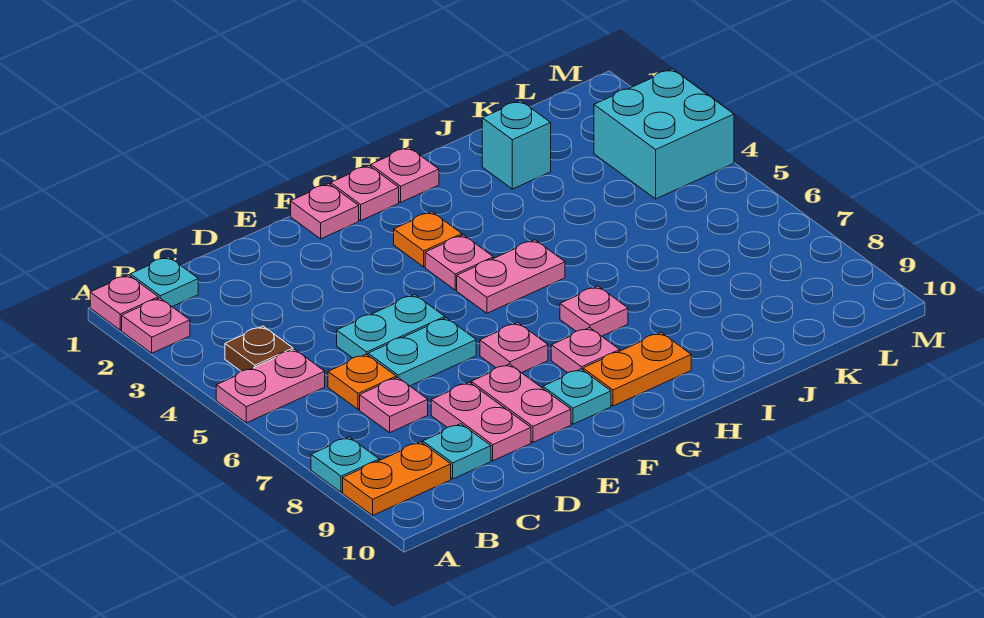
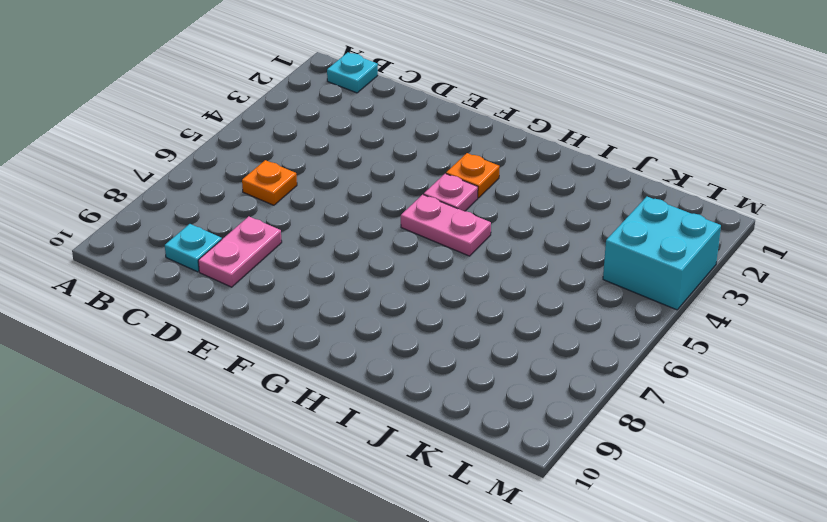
none -> pink 1x1 plate [90,275,158,330]
none -> pink 1x1 plate [122,298,190,353]
none -> pink 1x2 plate [216,349,325,423]

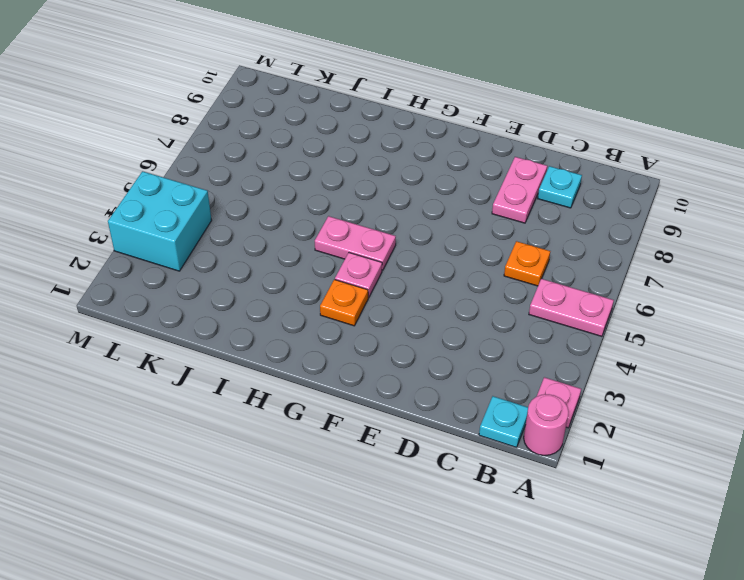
pink 1x1 round brick [524,394,569,456] -> pink 1x1 plate [90,275,158,330]
none -> cyan 1x1 plate [311,437,379,492]
none -> orange 1x2 plate [343,442,451,515]
none -> brown 1x1 plate [225,326,293,371]

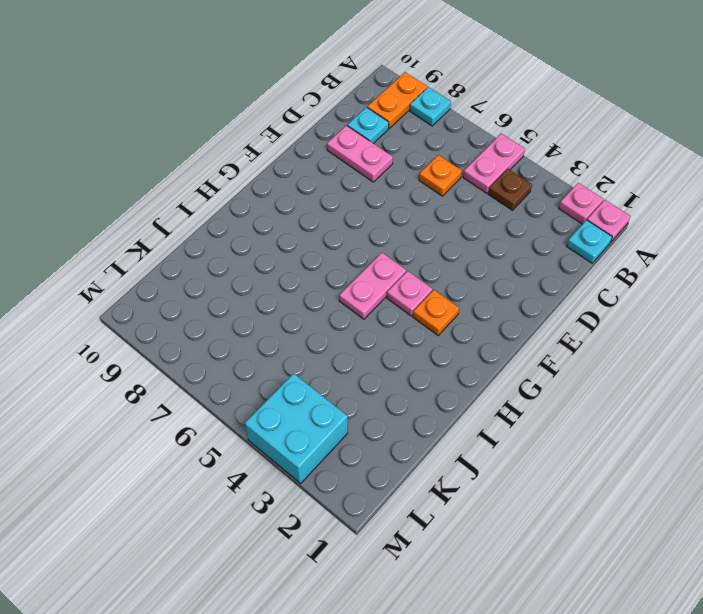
none -> pink 1x1 plate [360,377,428,432]
none -> cyan 1x2 plate [337,295,445,358]
none -> cyan 1x2 plate [368,318,476,386]

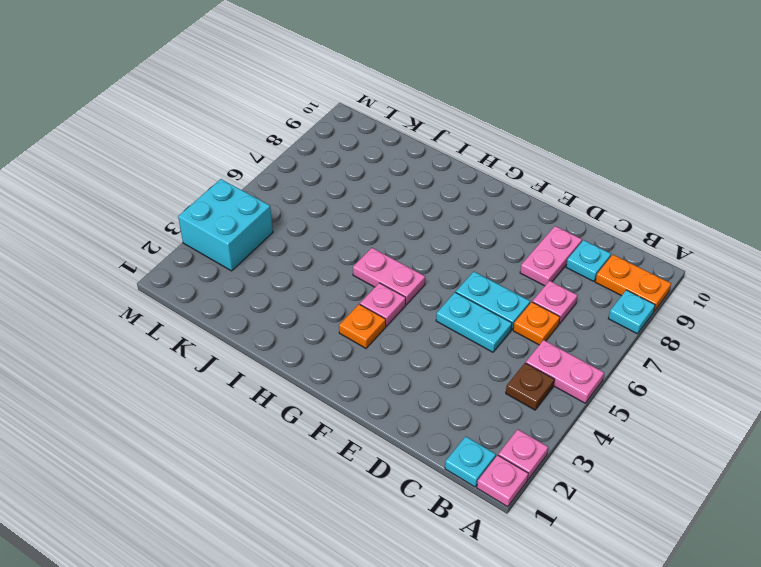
none -> pink 1x2 plate [471,364,571,442]
none -> pink 1x1 plate [291,184,359,239]
none -> pink 1x1 plate [480,323,548,373]

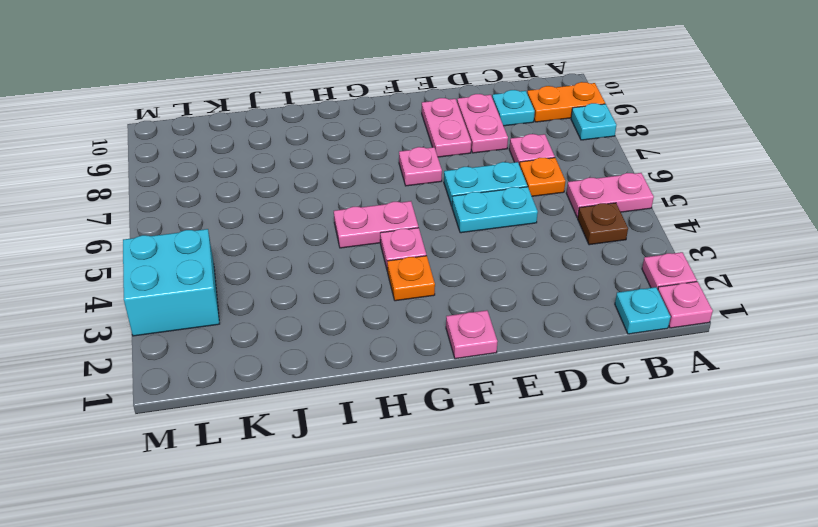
none -> cyan 1x1 plate [543,369,611,424]
none -> pink 1x1 plate [331,165,399,220]
none -> pink 1x1 plate [551,328,620,373]

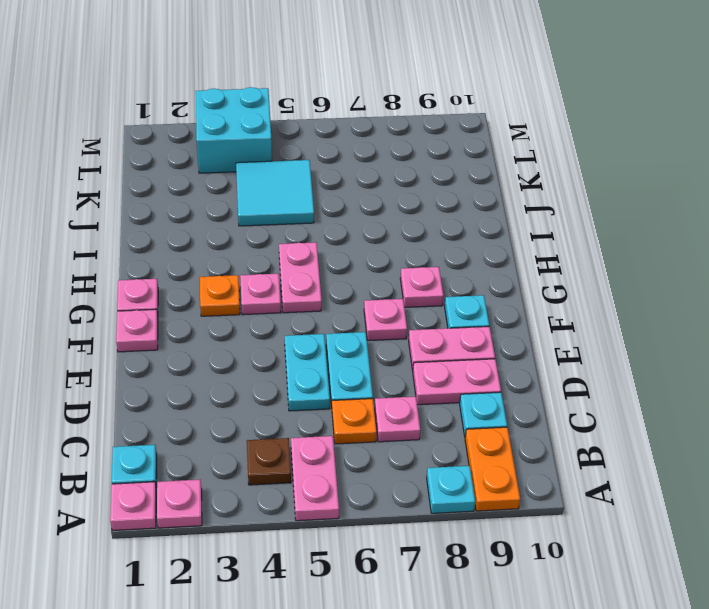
cyan 2x2 tile [236,160,314,226] -> none
none -> orange 1x2 plate [583,333,691,406]
none -> pink 1x1 plate [371,147,439,202]
none -> pink 1x1 plate [560,286,628,336]

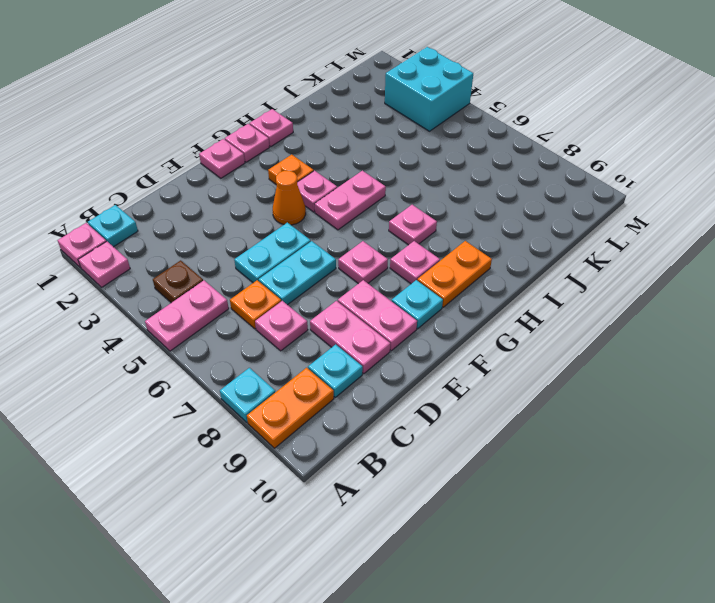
orange 1x1 cone [273,171,306,225] -> none
none -> cyan 1x1 brick [482,101,551,189]

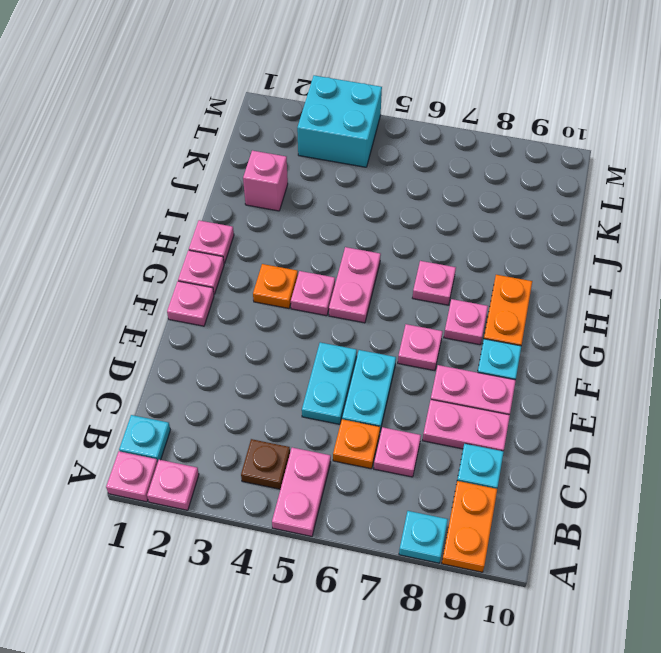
pink 1x1 brick [243,150,288,211] -> cyan 1x1 brick [482,101,551,189]

